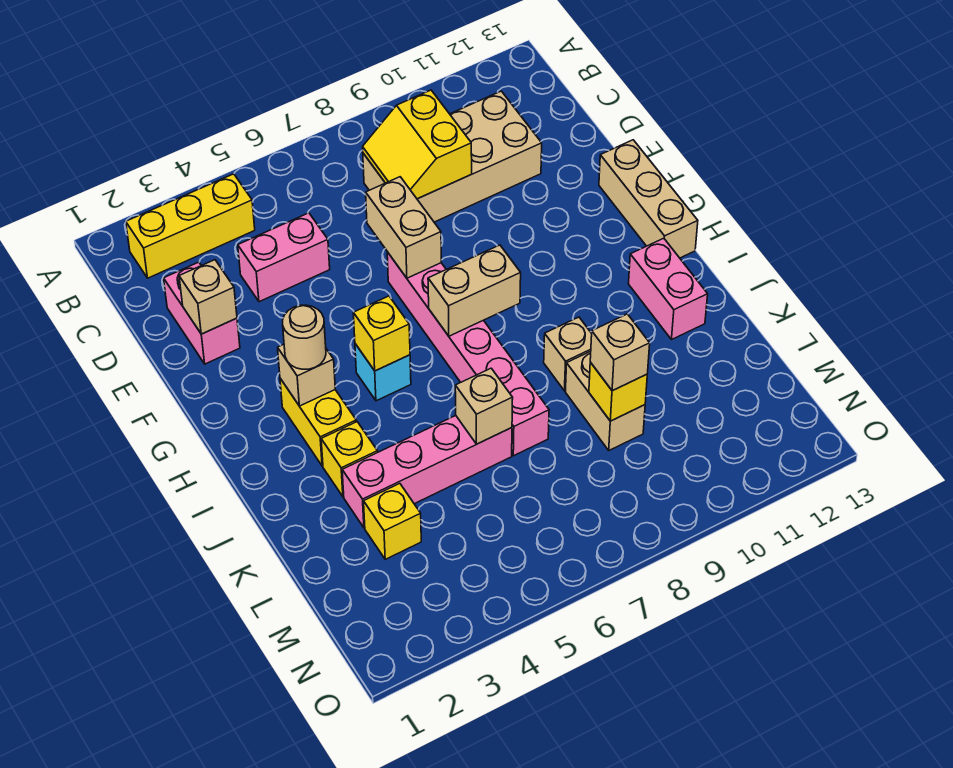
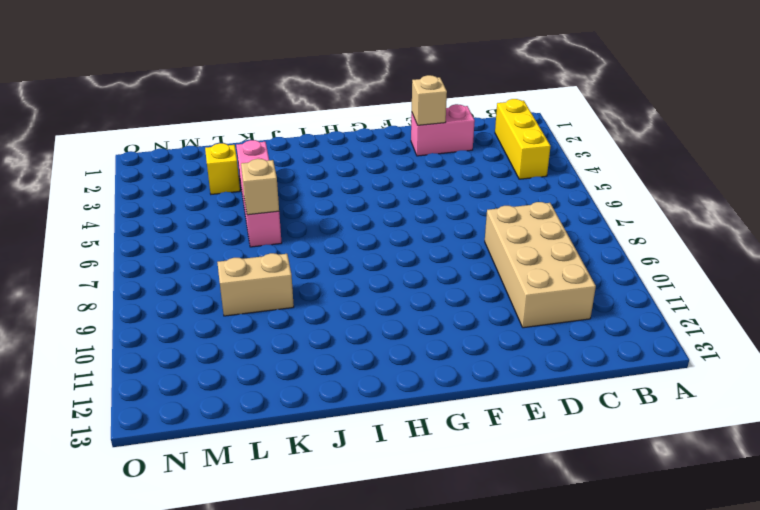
none -> pink 1x2 brick [238,213,330,302]
none -> pink 1x6 brick [387,252,549,456]
none -> tan 1x3 brick [599,140,698,258]

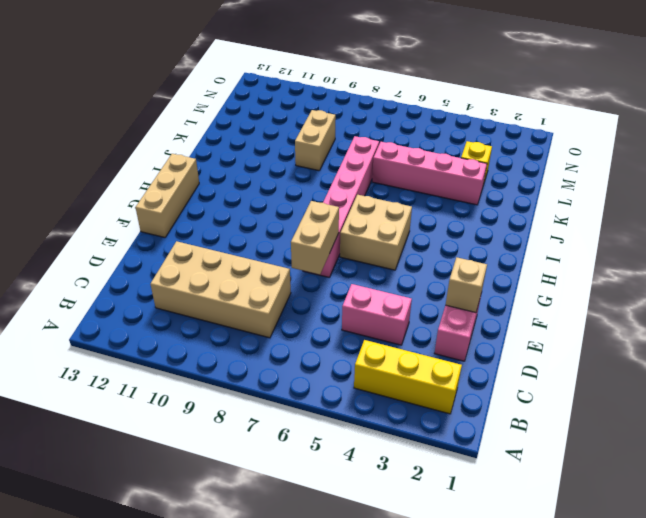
tan 2x2 brick [340,195,412,270] -> cyan 1x1 brick [355,344,411,401]
none -> yellow 1x2 brick [280,378,356,466]
none -> pink 1x2 brick [629,238,708,339]
none -> yellow 1x1 brick [321,422,378,497]

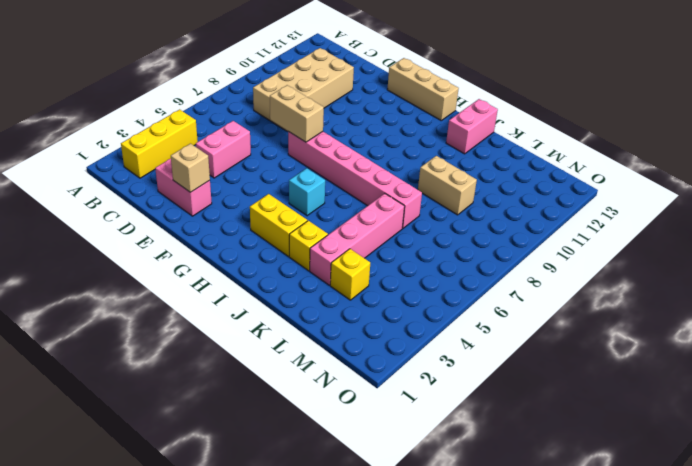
pink 1x2 brick [446,99,498,154] -> pink 1x2 brick turned to [629,238,708,339]
none -> tan 1x1 brick [544,317,592,391]
none -> yellow 2x2 slope [363,90,472,199]
none -> tan 1x1 brick [278,344,335,406]

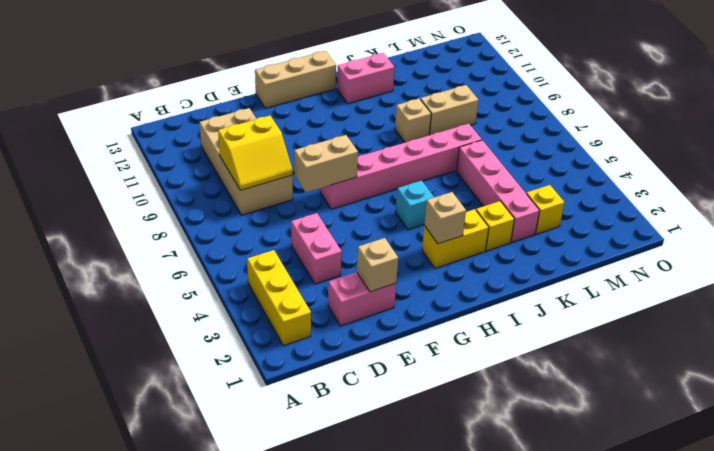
none -> yellow 1x1 brick [353,296,410,371]
none -> tan 1x2 brick [428,245,521,336]
none -> tan 1x1 brick [455,368,513,444]

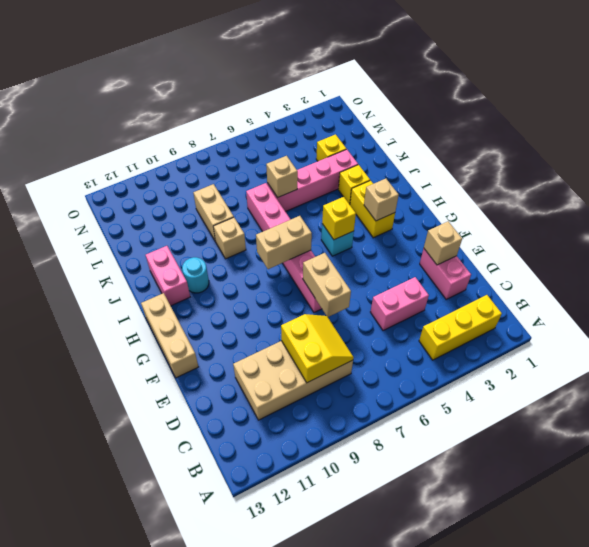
cyan 1x1 round brick [182,257,209,293] -> none
none -> yellow 1x1 brick [589,362,647,421]
none -> tan 1x1 round brick [283,305,326,369]
none -> tan 1x1 brick [590,314,650,391]

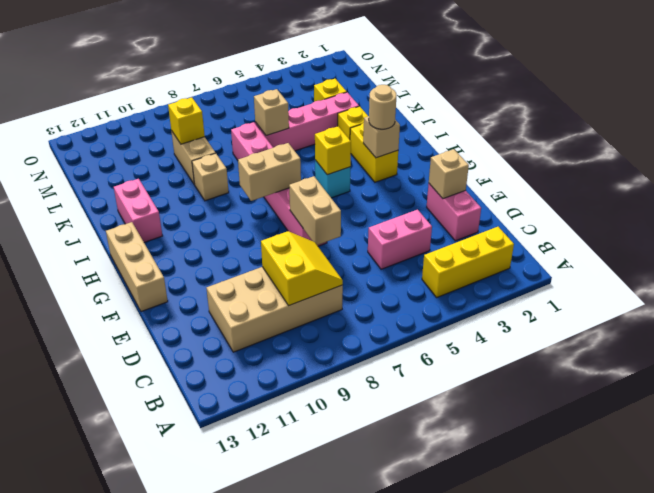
none -> tan 1x1 brick [590,314,650,391]

